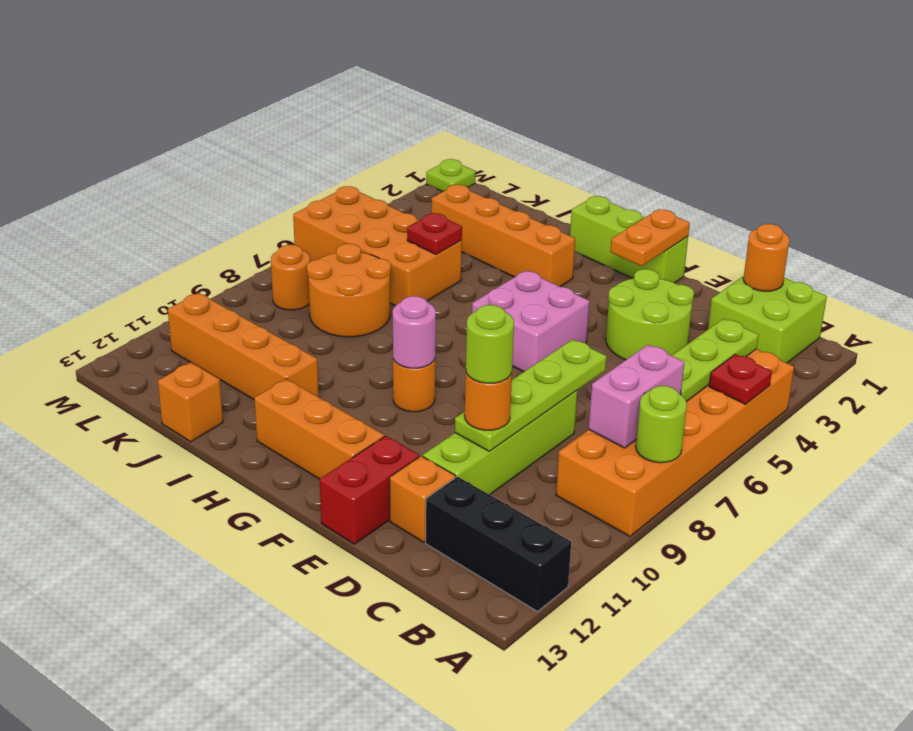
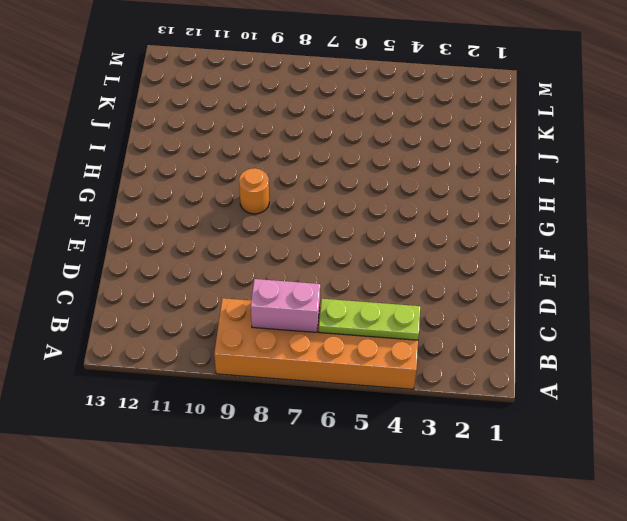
none -> black 1x3 brick [426,477,571,611]
none -> lime 2x2 brick [708,276,827,363]
none -> lime 2x2 round brick [606,269,694,360]

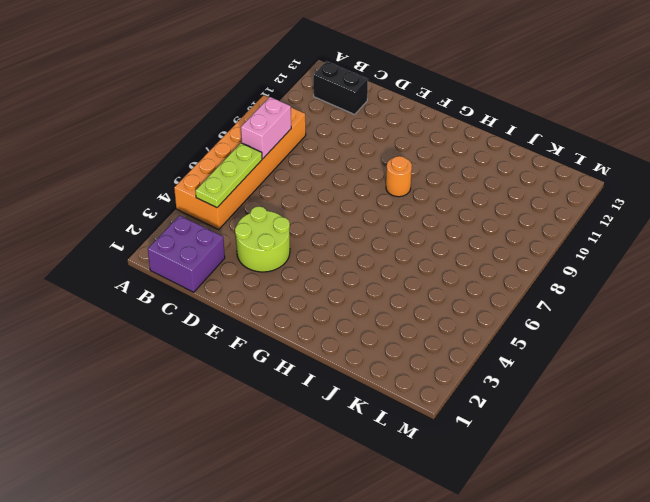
purple 2x2 brick [148,216,225,292] -> lime 2x2 brick [708,276,827,363]
black 1x2 brick [313,61,368,114] -> black 1x3 brick [426,477,571,611]
none -> lime 1x4 brick [423,391,577,495]
none -> orange 1x1 brick [389,456,456,542]
none -> red 1x2 brick [320,436,419,544]

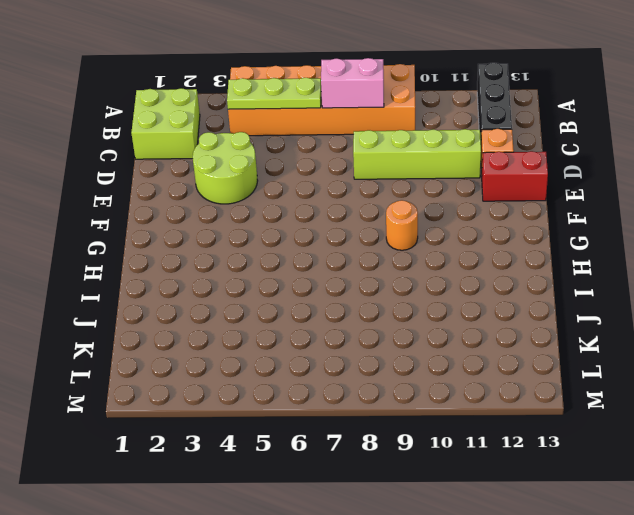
none -> lime 1x3 brick [570,196,688,283]
none -> pink 2x2 brick [472,271,590,372]
none -> orange 1x3 brick [254,379,384,479]

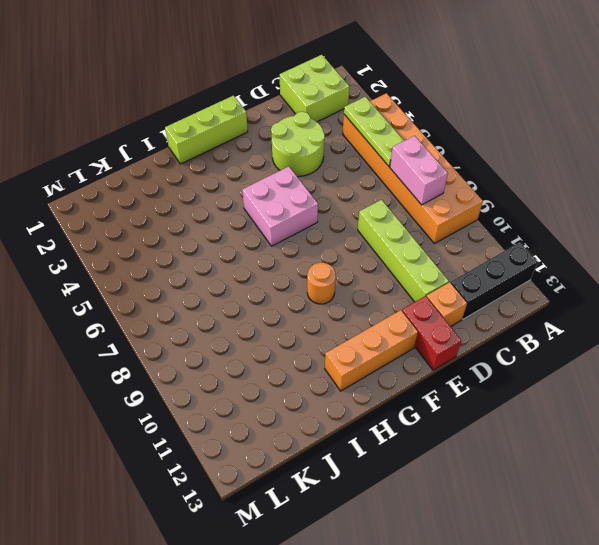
none -> orange 1x4 brick [432,185,575,287]
none -> orange 1x4 brick [168,293,319,399]
none -> orange 2x4 brick [293,186,462,306]

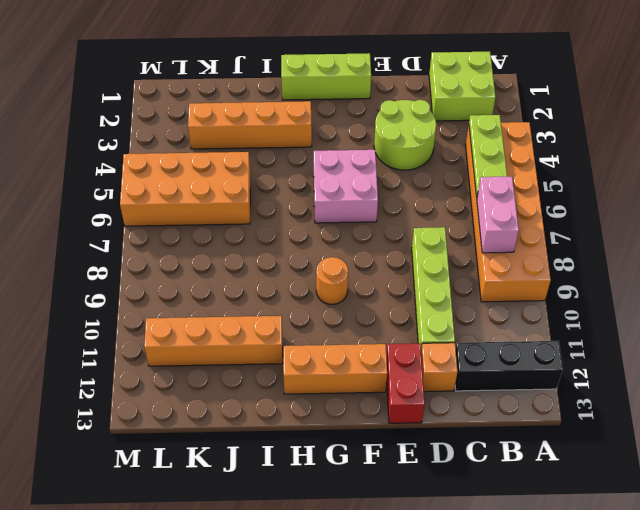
none -> orange 2x2 round brick [307,244,391,337]
none -> orange 1x1 brick [158,362,223,442]
none -> orange 1x1 round brick [271,245,310,310]

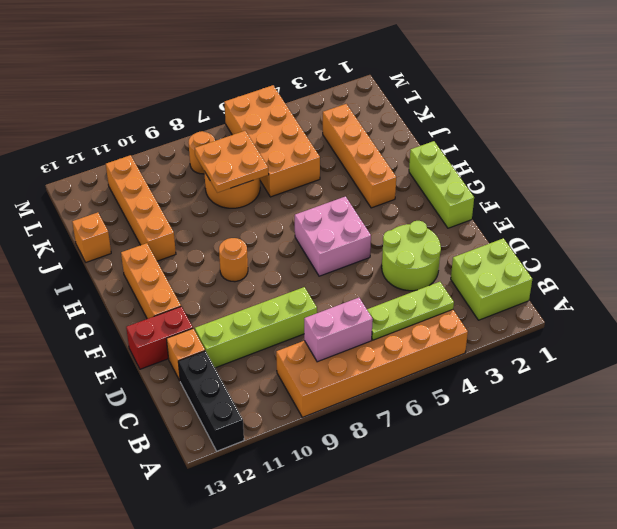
orange 2x2 plate [195,131,269,193] -> none
none -> lime 1x1 plate [426,159,476,192]
none -> red 1x1 plate [709,354,772,404]
none -> lime 1x1 round brick [636,386,687,463]

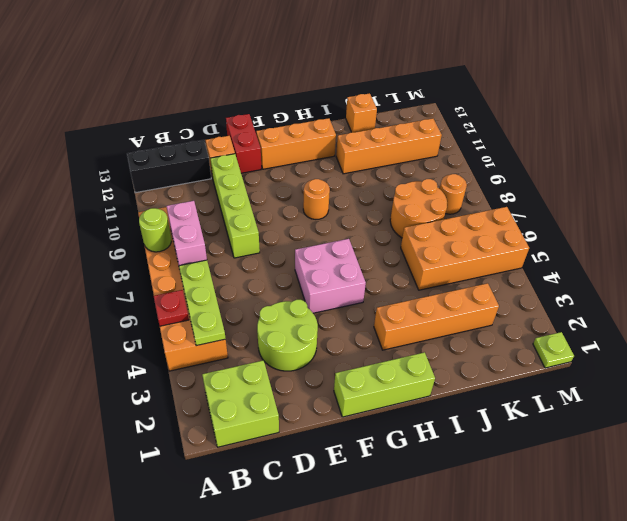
none -> orange 1x1 round brick [743,224,790,291]
none -> lime 1x4 plate [455,339,607,451]
none -> orange 1x2 plate [610,209,690,266]

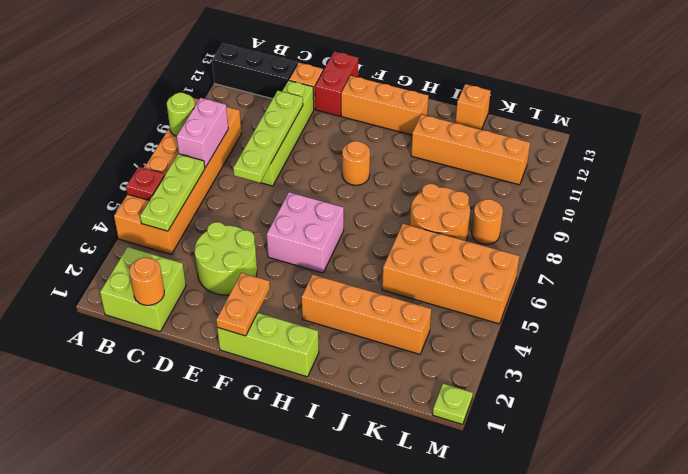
none -> pink 1x1 round brick [393,296,436,368]
none -> red 1x1 plate [407,213,462,255]
none -> orange 1x1 round brick [465,373,512,430]

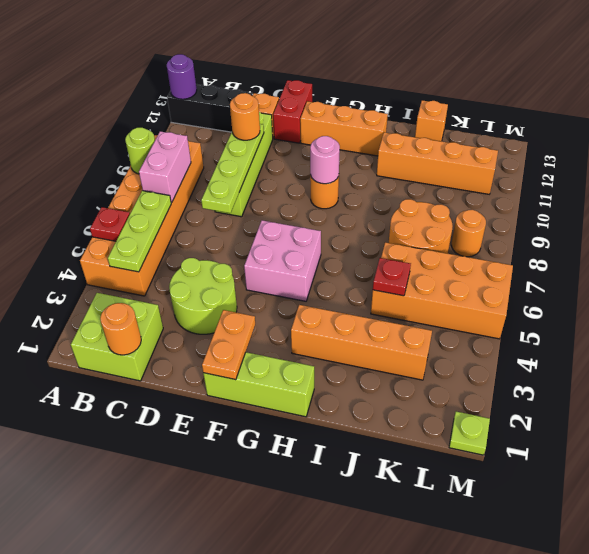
purple 1x1 round brick [167,54,197,99] -> none
none -> lime 1x1 round brick [466,305,514,383]

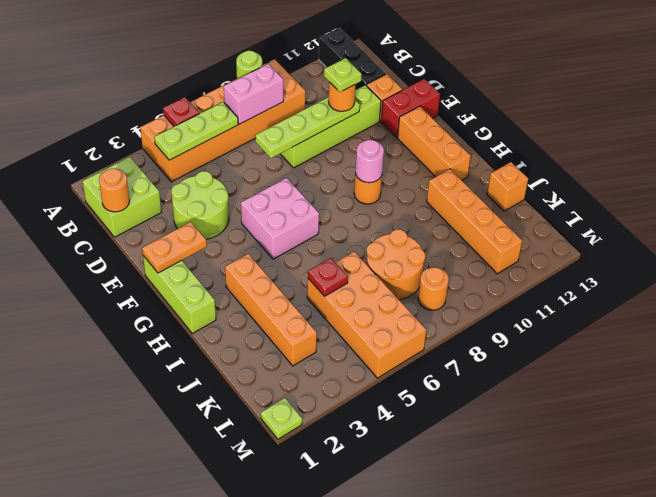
lime 1x1 plate [324,58,362,92] -> lime 1x1 round brick [466,305,514,383]

